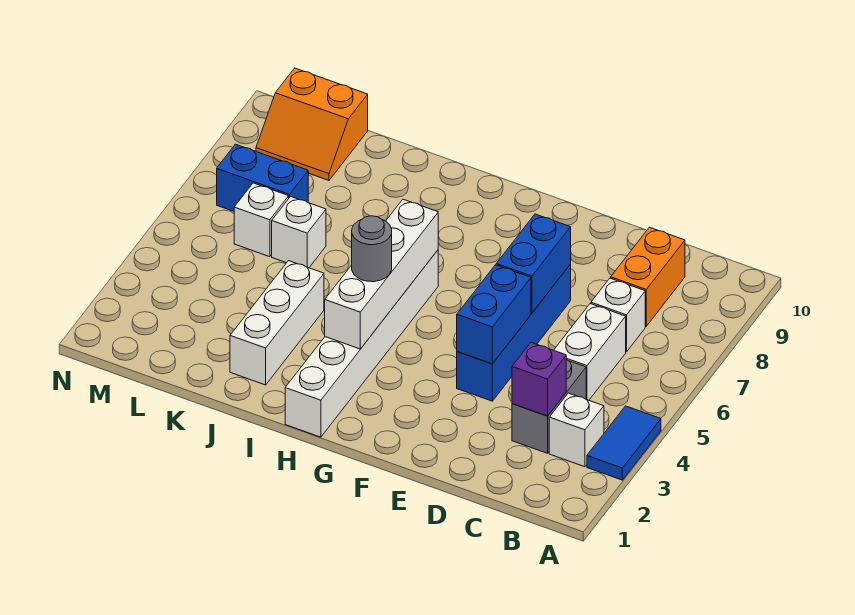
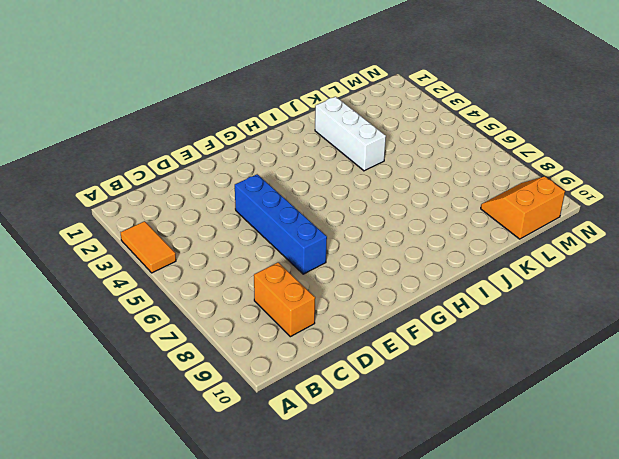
orange 1x2 tile [121,221,176,273] -> blue 1x2 tile [587,406,661,480]
none -> white 1x1 brick [549,393,604,467]
none -> grey 1x2 brick [512,360,586,453]
none -> white 1x2 brick [554,304,626,400]

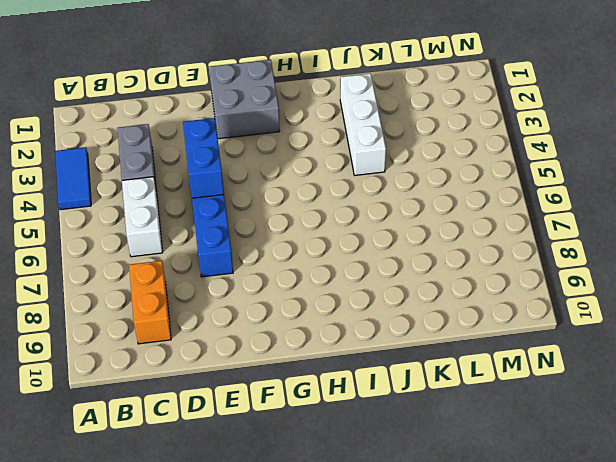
grey 2x2 brick [209,60,280,139] -> none
none -> white 1x1 brick [549,393,604,467]
none -> white 1x1 brick [591,278,645,352]
none -> white 1x6 brick [285,250,438,437]

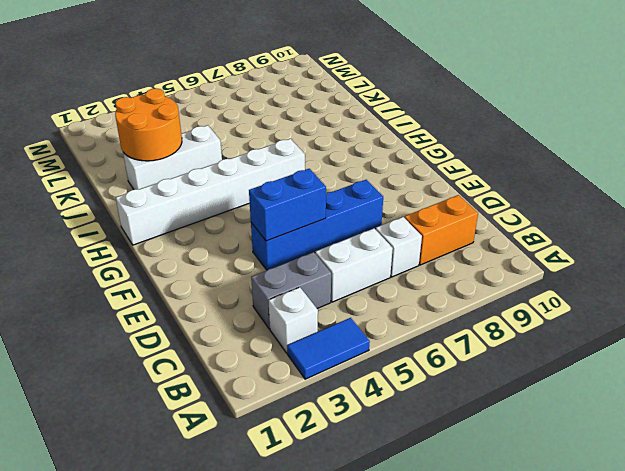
orange 2x2 round brick [115,88,182,161] -> none
none -> white 1x1 brick [272,196,326,268]
none -> white 1x1 brick [234,183,289,257]
none -> blue 1x2 brick [217,144,308,211]

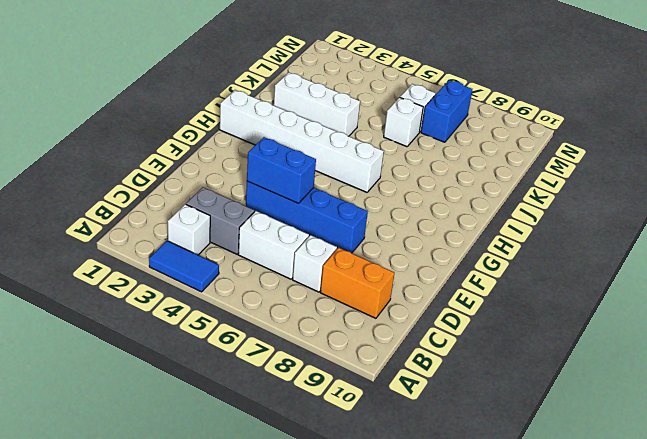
none -> orange 2x2 slope [256,68,368,180]
none -> purple 1x1 brick [512,343,566,416]
none -> blue 1x2 brick [496,214,571,313]

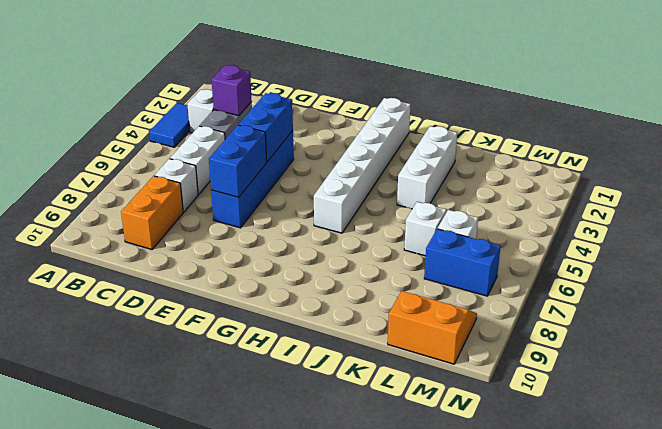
none -> white 1x4 brick [325,199,438,349]
none -> grey 1x1 round brick [352,216,392,282]

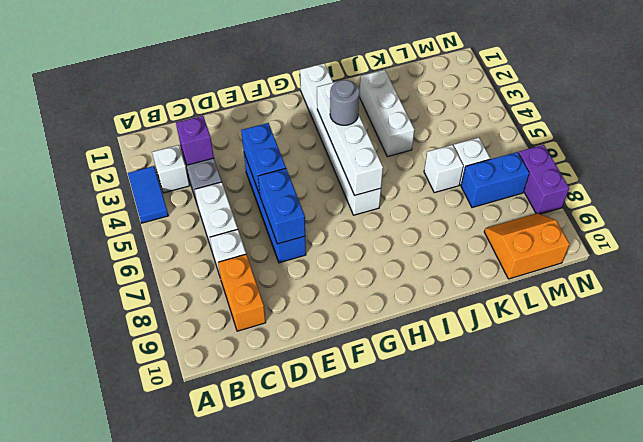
purple 1x2 brick [519,145,569,214] -> none

